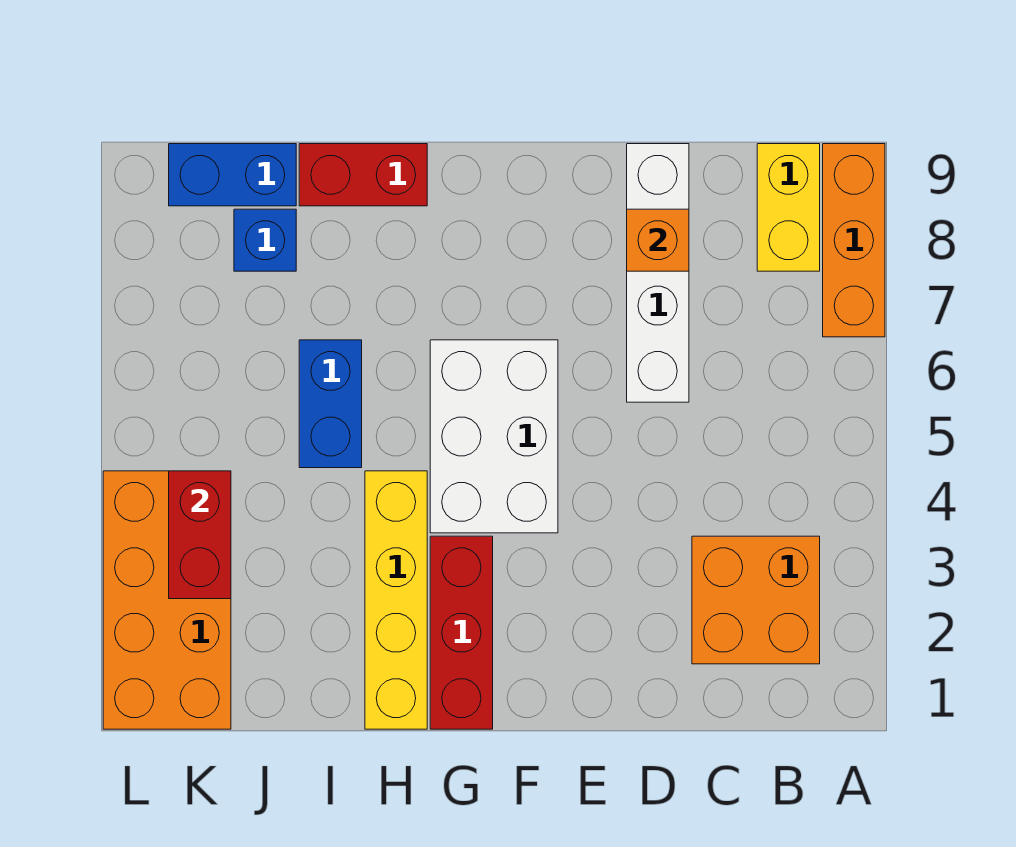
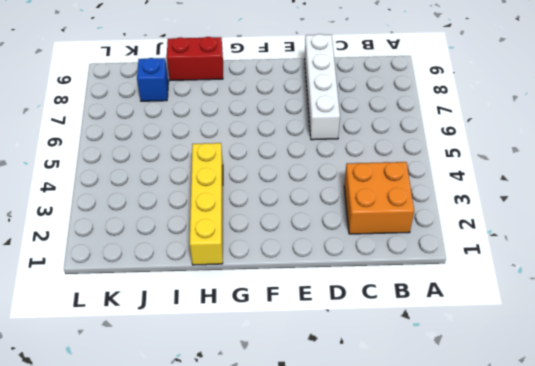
none -> orange 1x3 brick [823,144,885,337]
none -> yellow 1x2 brick [757,144,820,271]
none -> white 2x3 brick [430,340,558,533]

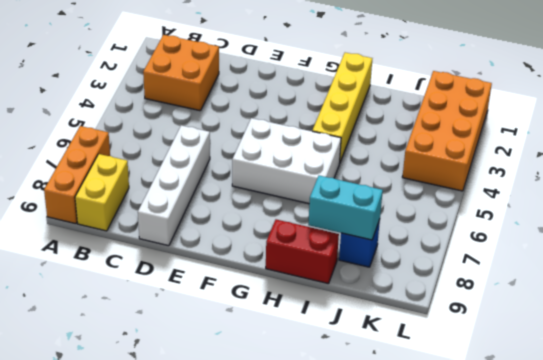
white 2x3 brick [232,118,341,204] -> white 2x3 brick turned to [430,340,558,533]
cyan 1x2 brick [308,176,383,240] -> none
none -> red 1x3 brick [430,536,493,729]
none -> blue 1x2 brick [299,340,362,468]
none -> blue 1x2 brick [169,144,296,206]

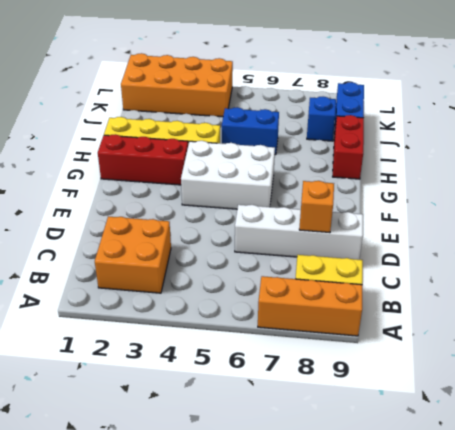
none -> red 1x2 brick [169,471,231,599]

